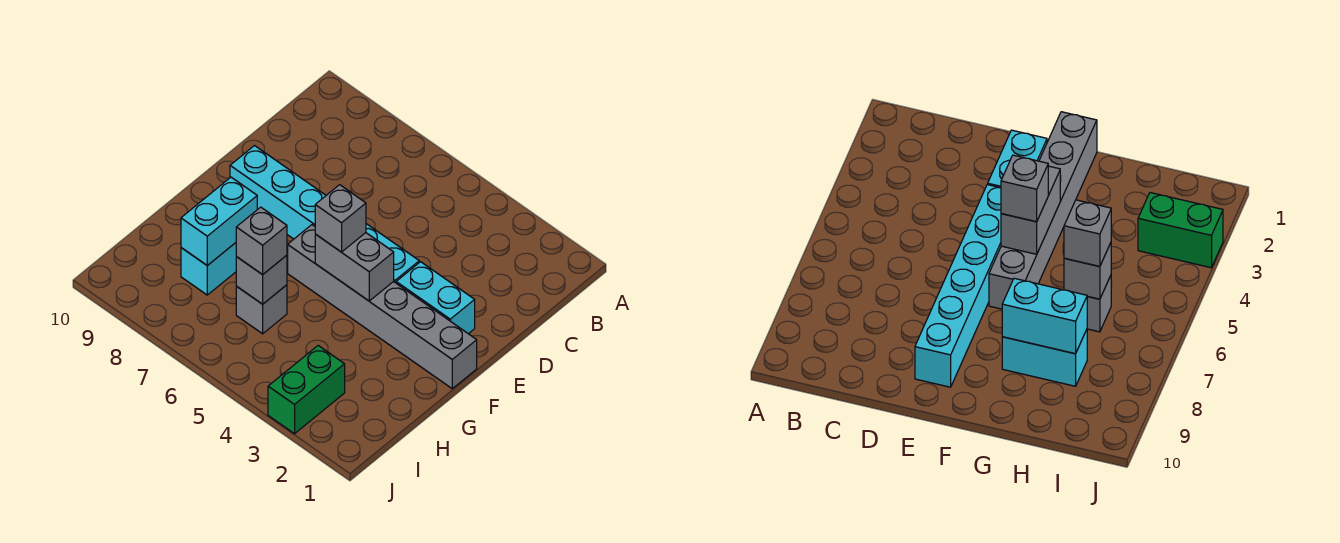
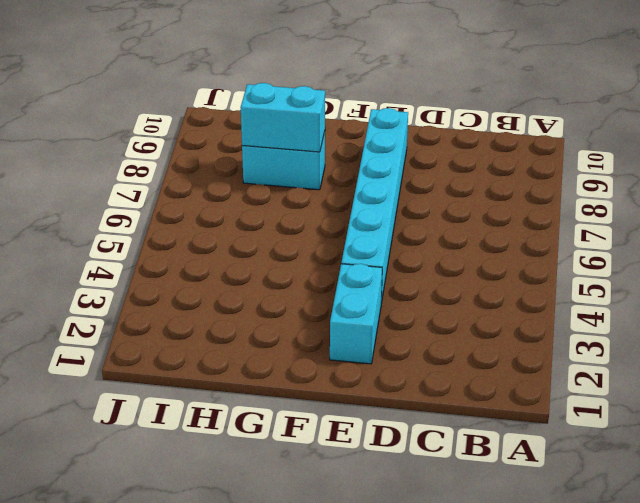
none -> grey 1x6 brick [288,225,477,389]
none -> grey 1x1 brick [236,285,287,334]

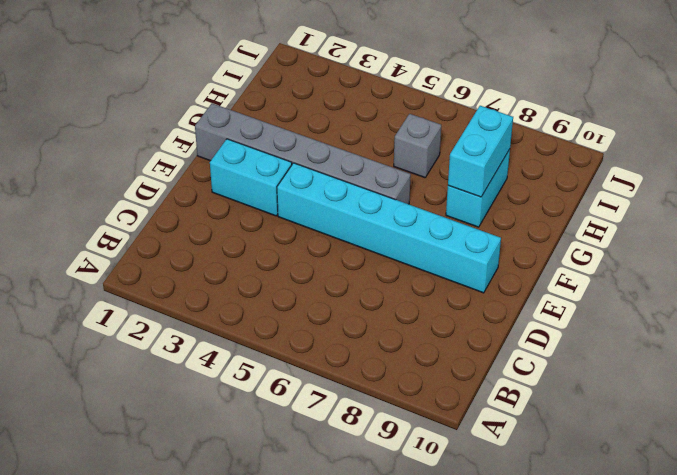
none -> green 1x2 brick [268,346,345,434]
none -> grey 1x2 brick [315,233,394,301]

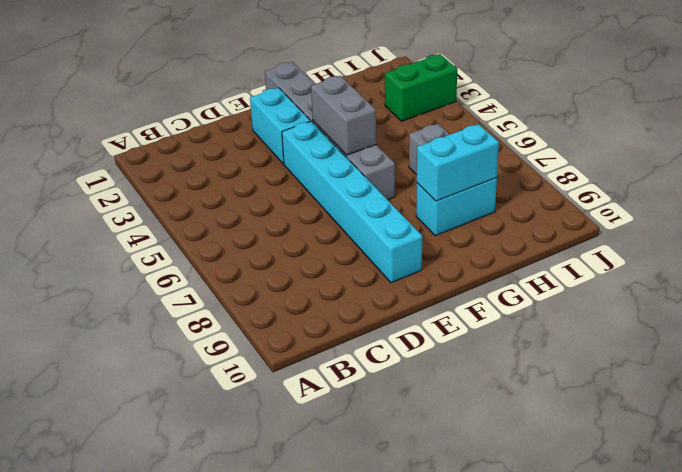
none -> grey 1x1 brick [236,255,287,304]
none -> grey 1x1 brick [315,185,366,252]

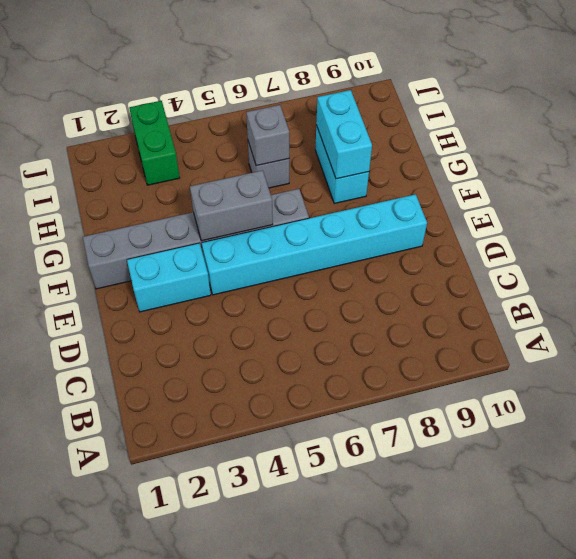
none -> grey 1x1 brick [315,185,366,252]
none -> grey 1x1 brick [236,207,287,275]

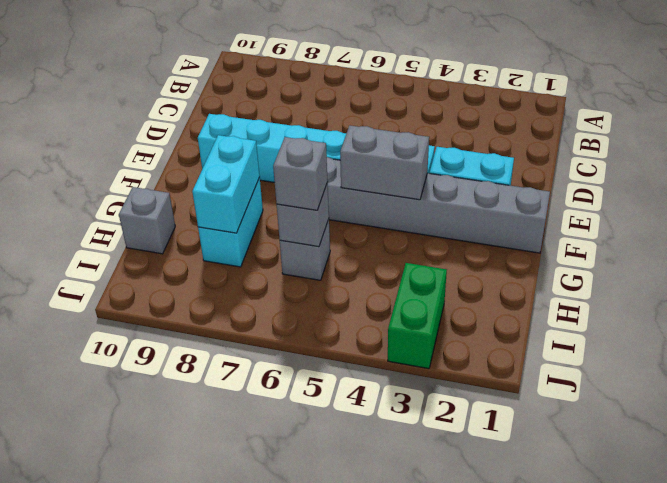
grey 1x1 brick [119,187,175,254] -> grey 1x1 brick moved to [315,185,366,252]

